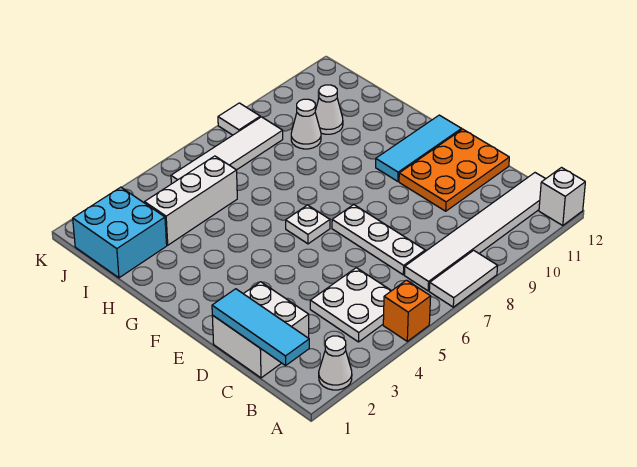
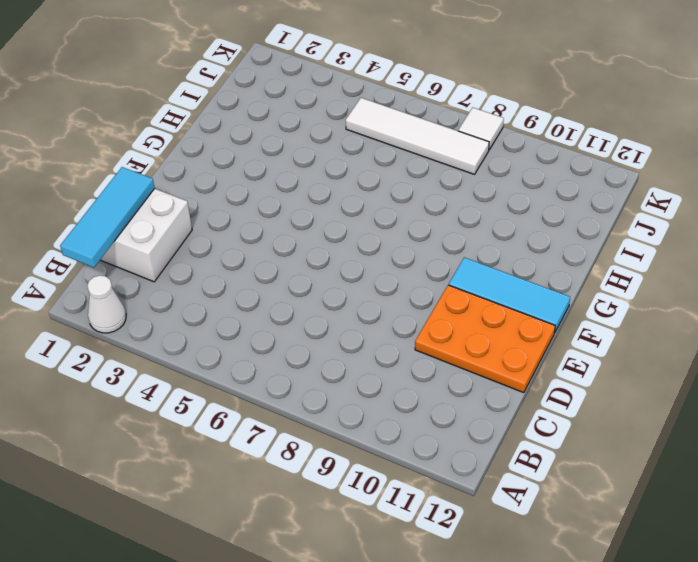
none -> orange 1x1 brick [383,280,431,341]
none -> white 1x2 tile [429,250,498,307]
none -> white 1x1 brick [539,168,585,225]

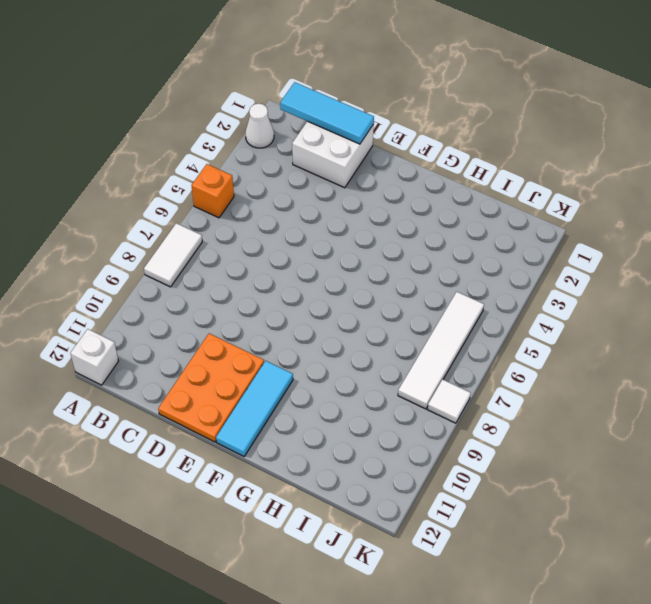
none -> white 2x2 plate [310,268,391,342]
none -> white 1x6 tile [405,173,545,291]
none -> white 1x3 plate [332,205,425,275]

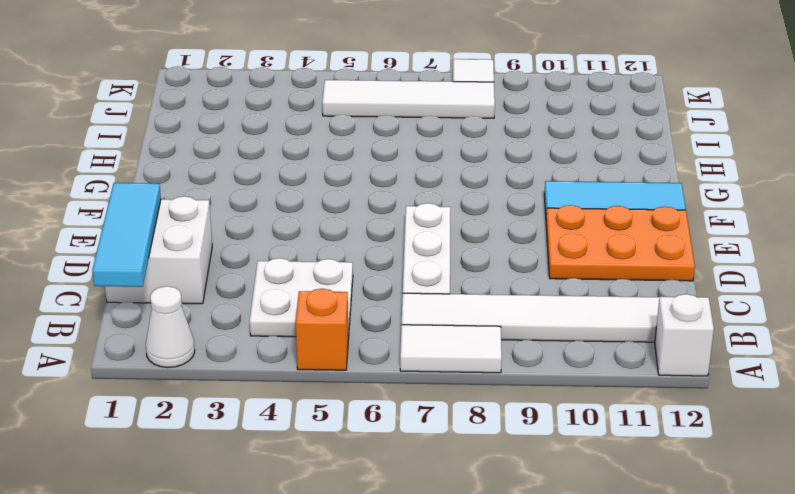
none -> white 1x1 plate [286,205,330,244]
none -> cyan 2x2 brick [73,187,167,278]
none -> white 1x3 brick [145,156,237,245]

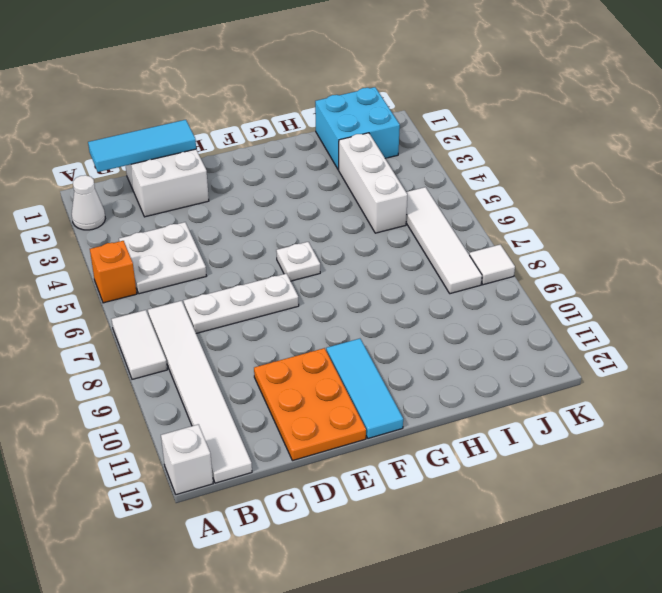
none -> white 1x1 cone [291,99,321,149]
none -> white 1x1 cone [315,85,343,134]

